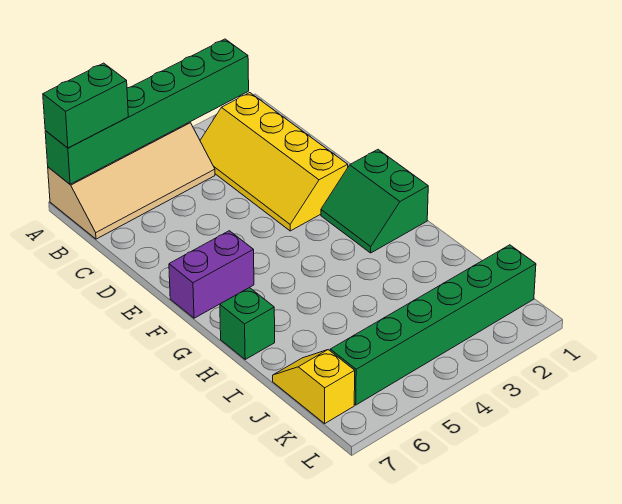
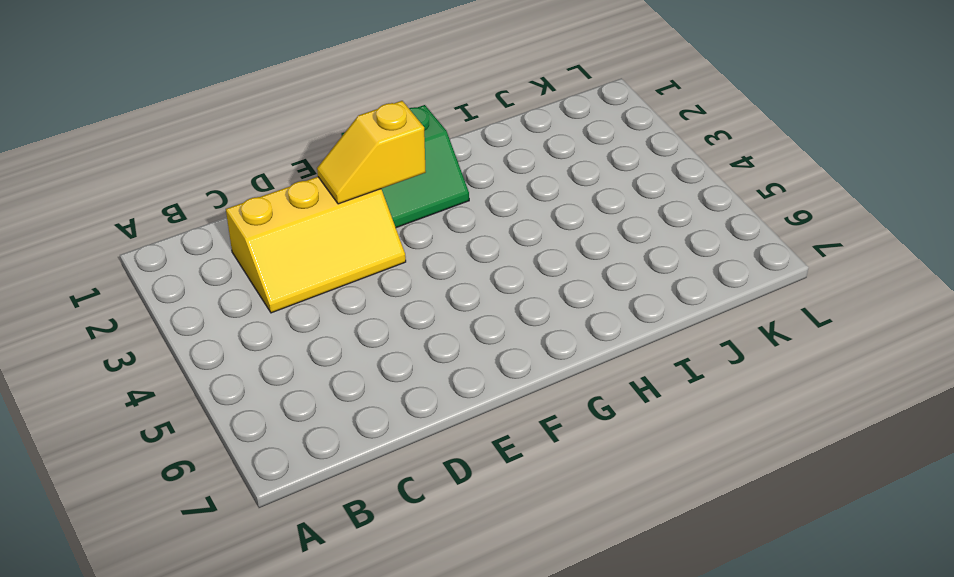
yellow 2x3 slope [226,177,406,313] -> yellow 2x4 slope [200,93,348,231]
yellow 1x2 slope [317,101,426,204] -> yellow 1x2 slope moved to [273,350,355,423]
none -> tan 2x4 slope [48,122,215,239]
none -> purple 1x2 brick [169,231,254,318]

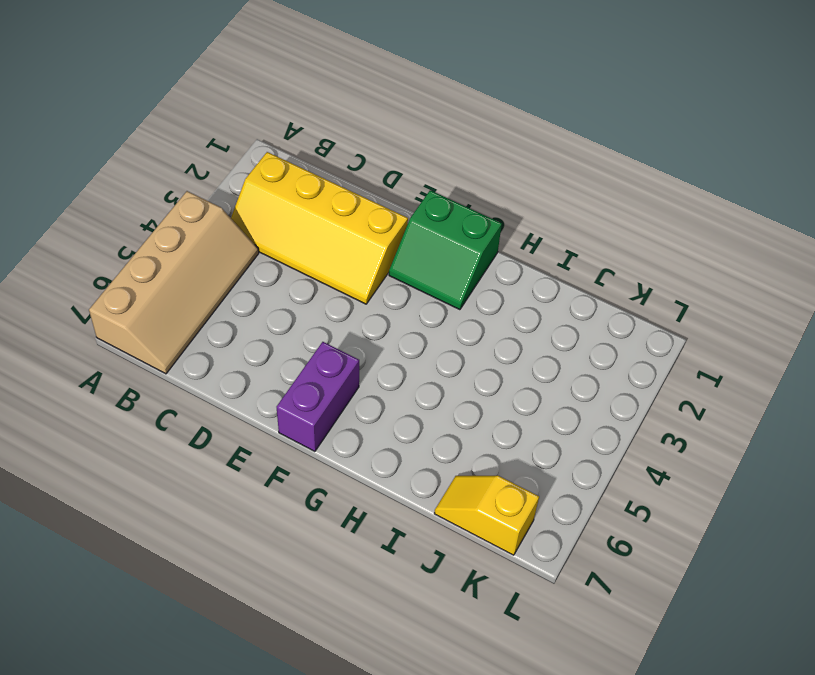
none -> green 1x1 brick [220,288,275,359]
none -> green 1x6 brick [330,245,536,405]

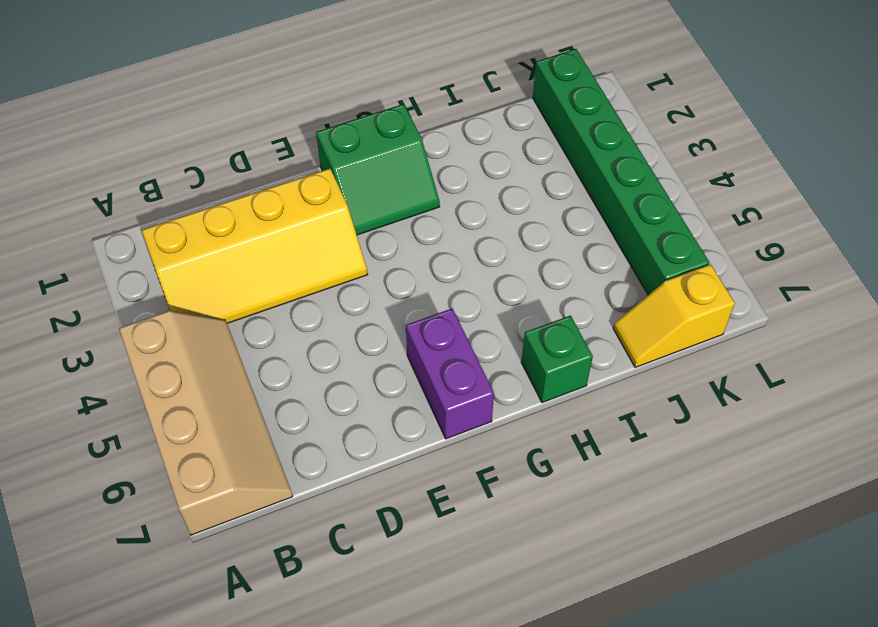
none -> green 1x6 brick [45,39,249,184]
none -> green 1x2 brick [43,63,128,148]

